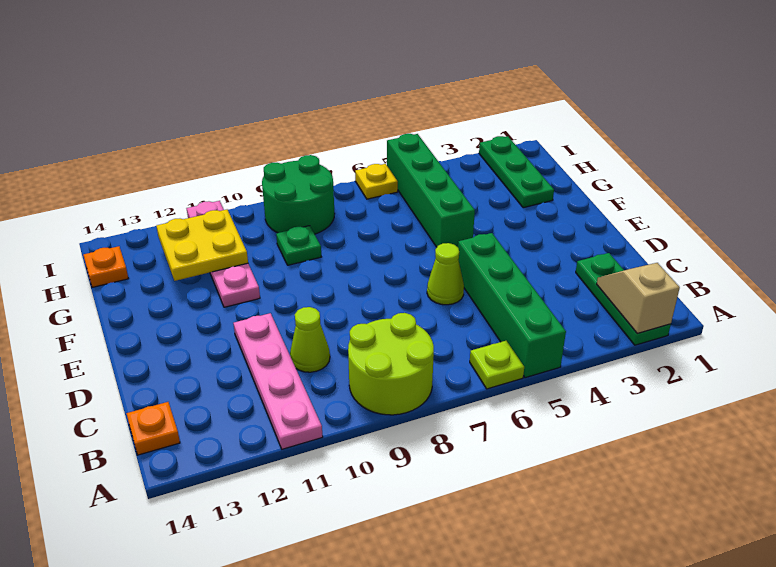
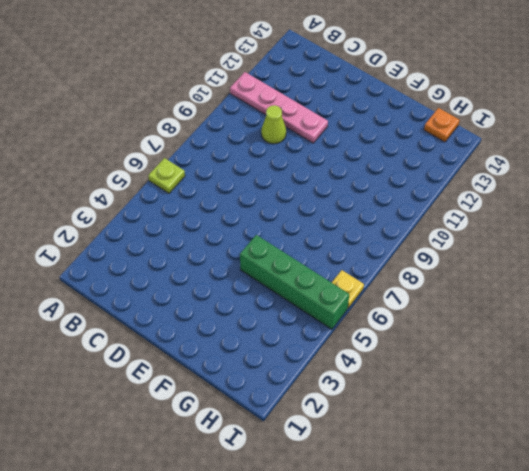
none -> green 1x3 plate [576,253,671,345]
none -> green 1x4 brick [458,233,566,378]
none -> lime 2x2 round brick [348,313,434,415]

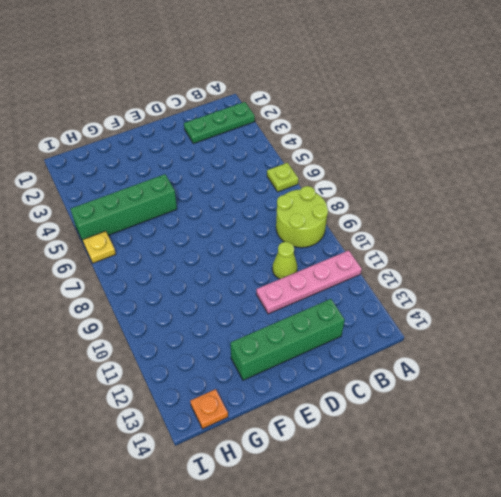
green 1x4 brick [231,299,345,380] -> green 1x4 brick moved to [458,233,566,378]
none -> orange 1x1 plate [126,402,180,455]
none -> lime 1x1 cone [427,243,464,305]
none -> pink 1x4 plate [186,201,260,307]

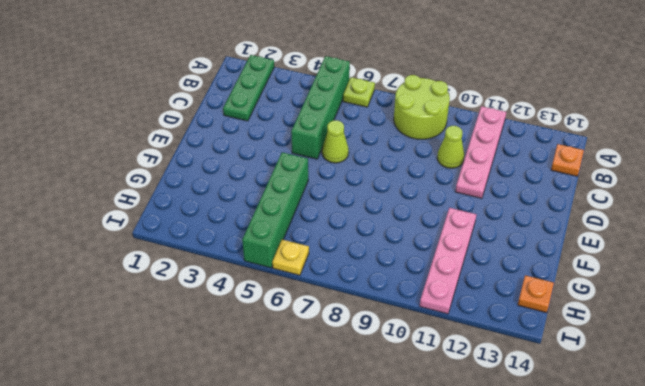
none -> green 1x3 plate [479,136,554,208]
none -> green 1x1 plate [276,226,321,265]
none -> green 2x2 round brick [262,155,335,234]

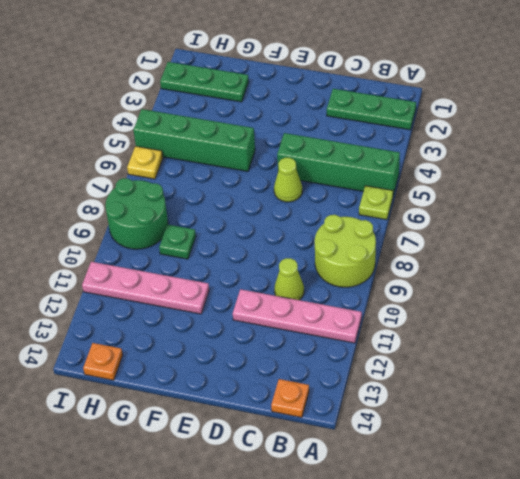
none -> tan 1x2 slope [597,263,680,333]
none -> yellow 2x2 plate [157,209,248,281]

